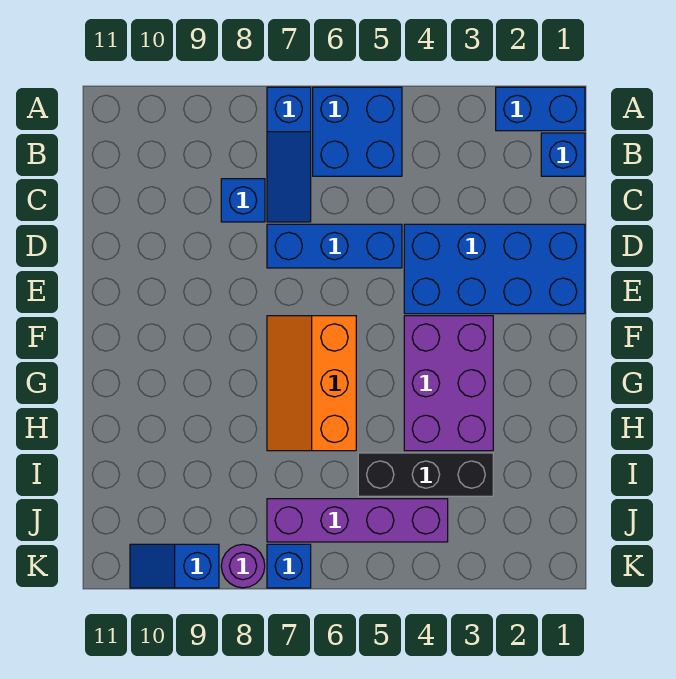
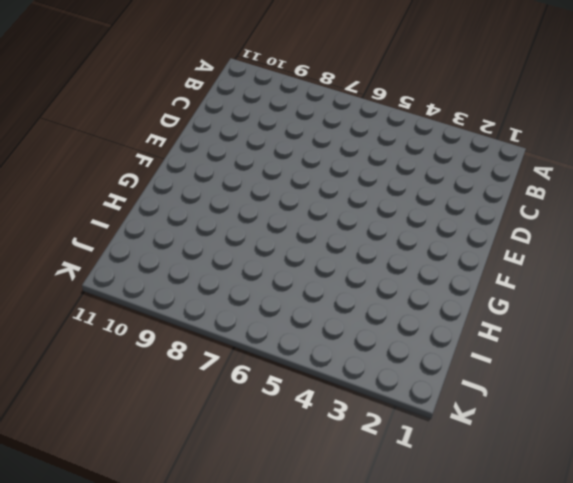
none -> blue 1x2 brick [496,87,585,131]
none -> blue 2x2 brick [313,87,402,176]
none -> blue 1x3 slope [267,87,311,222]

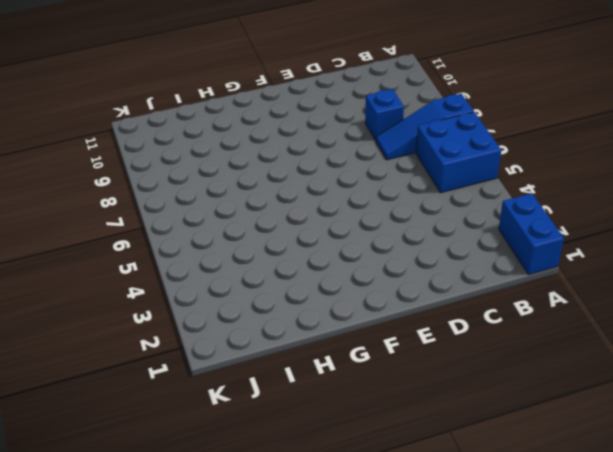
none -> blue 1x1 brick [541,133,585,176]
none -> blue 2x4 brick [404,224,585,314]
none -> blue 1x3 brick [267,224,402,268]

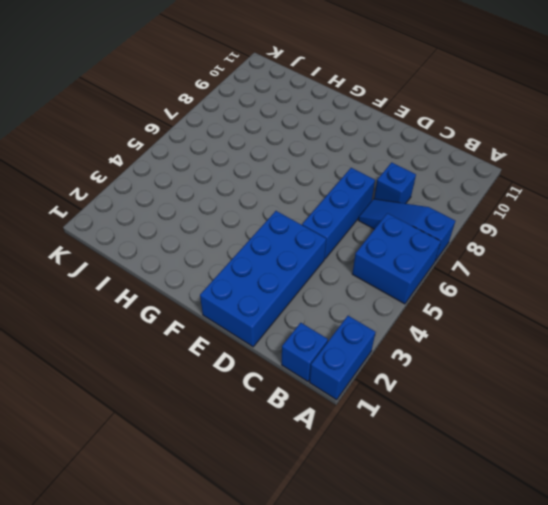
none -> purple 2x3 brick [404,316,493,451]
none -> orange 2x3 slope [267,316,356,451]
none -> black 1x3 brick [358,453,493,496]

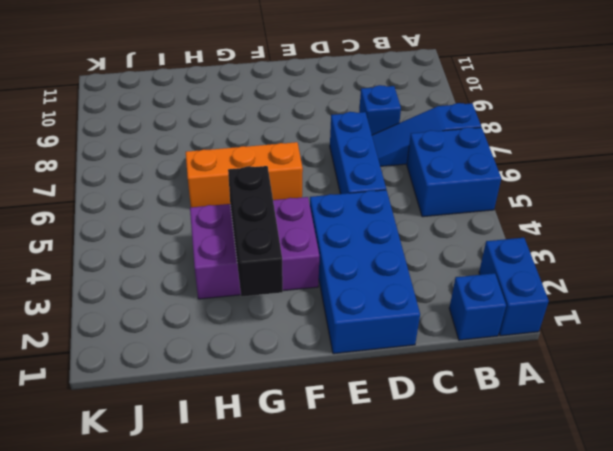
black 1x3 brick [228,166,283,297] -> black 1x3 brick moved to [358,453,493,496]
none -> purple 1x4 brick [267,499,448,542]
none -> blue 1x1 brick [267,544,311,588]
none -> purple 1x1 round brick [221,544,265,588]

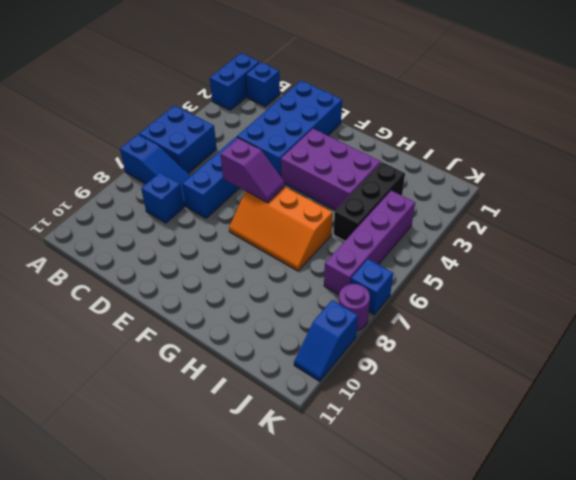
purple 1x2 slope [221,138,285,203] -> none

